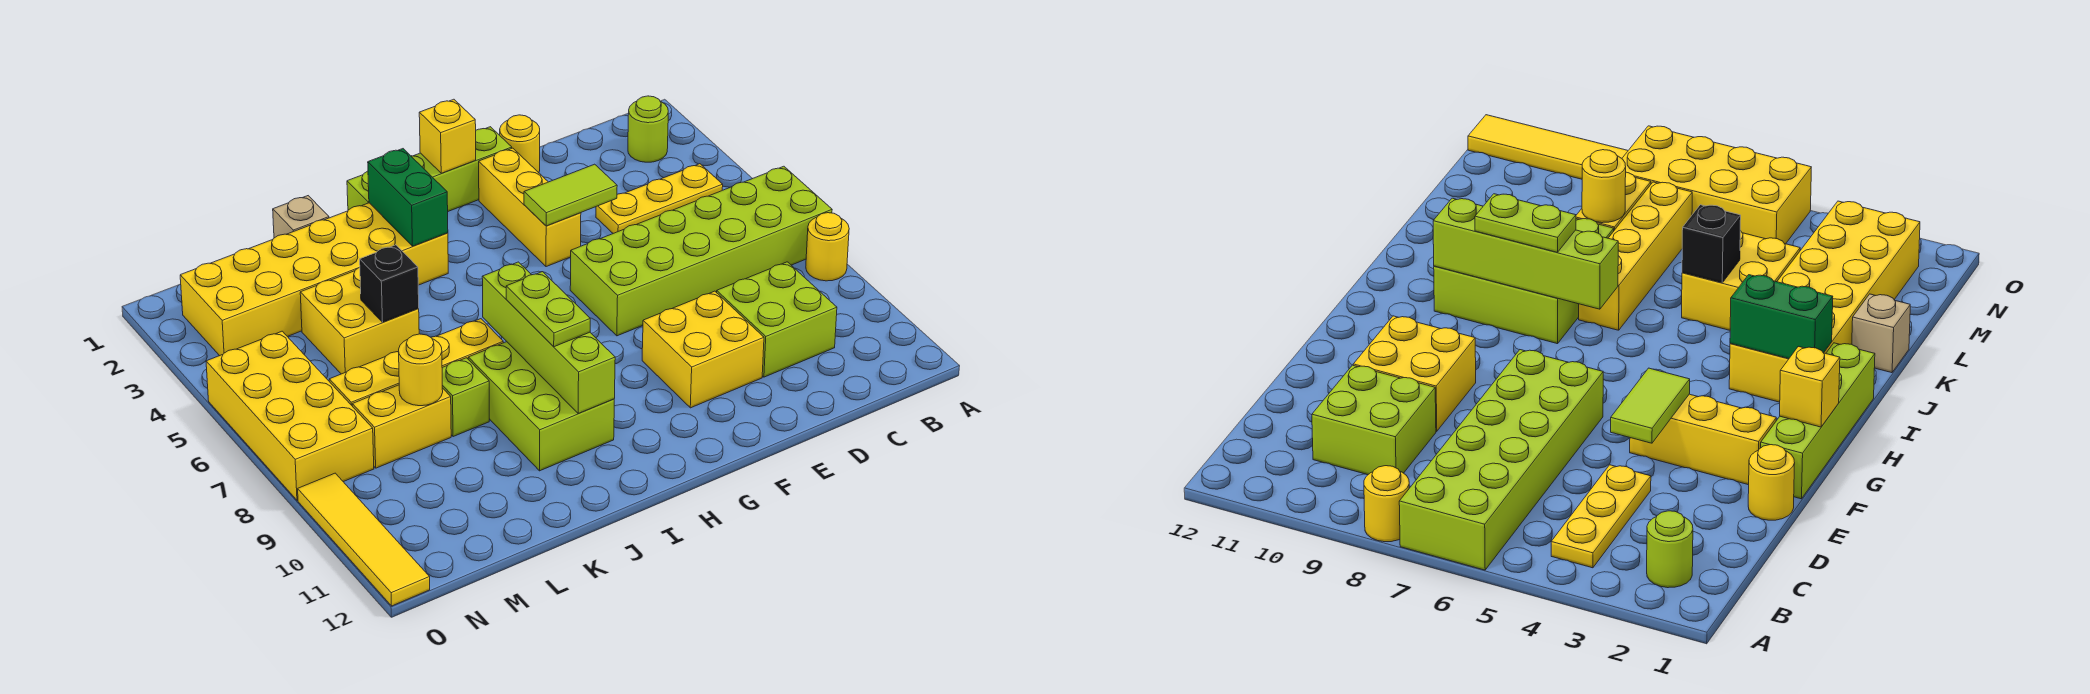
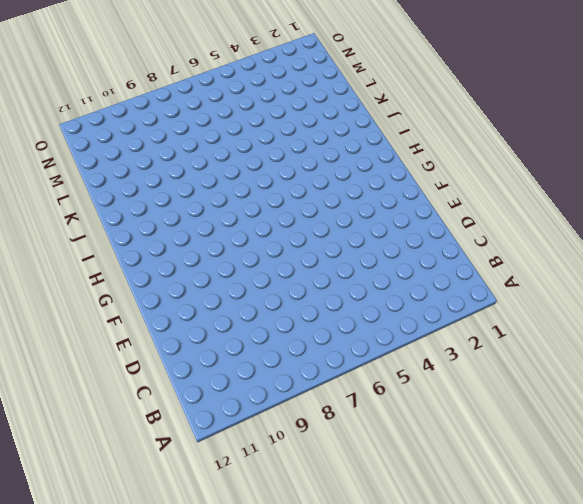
none -> lime 2x6 brick [570,166,832,336]
none -> yellow 1x1 round brick [806,213,849,281]
none -> lime 1x1 round brick [628,96,668,162]

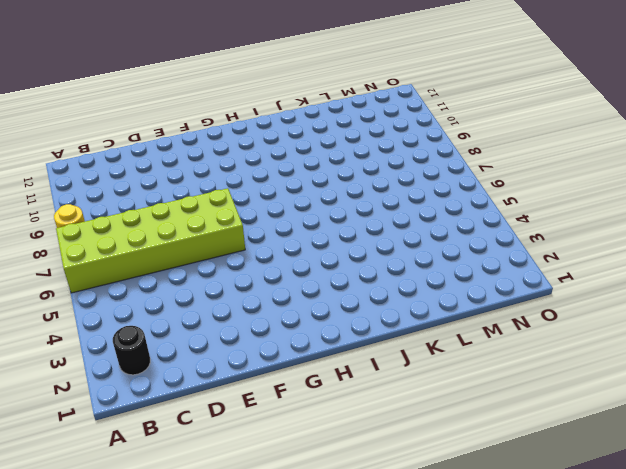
black 1x1 round brick [113,326,150,375] -> lime 1x1 round brick [628,96,668,162]
none -> yellow 1x3 plate [596,164,723,233]
none -> lime 2x2 brick [717,262,837,377]
none -> yellow 1x1 round brick [500,115,540,173]

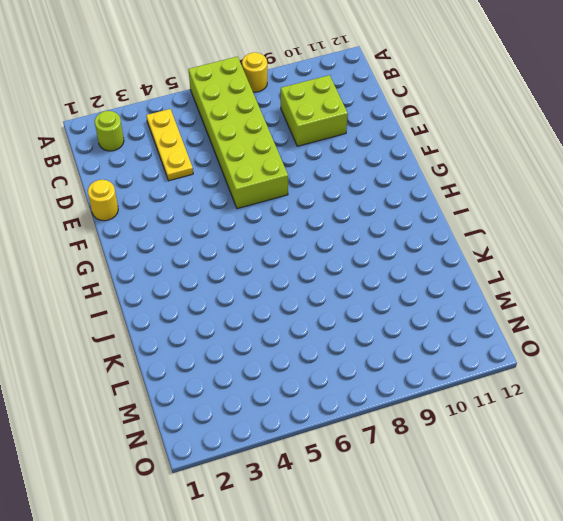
none -> yellow 2x2 brick [642,291,764,408]
none -> lime 1x4 brick [347,127,512,211]
none -> yellow 1x3 brick [479,148,581,267]

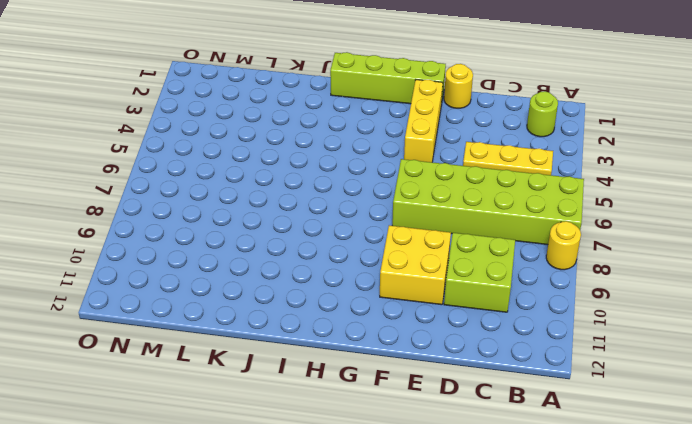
none -> yellow 2x6 brick [180,203,448,356]
none -> lime 2x3 brick [468,342,614,471]
none -> yellow 1x4 brick [329,319,503,405]

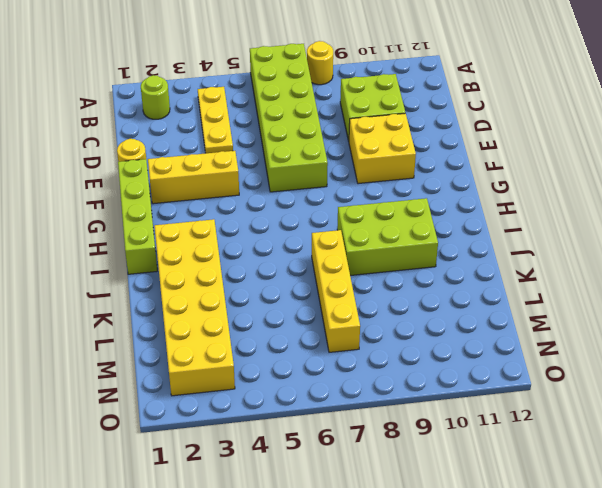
none -> tan 1x1 brick [273,196,329,238]
none -> yellow 2x2 brick [300,267,419,374]
none -> lime 1x1 brick [442,358,489,437]

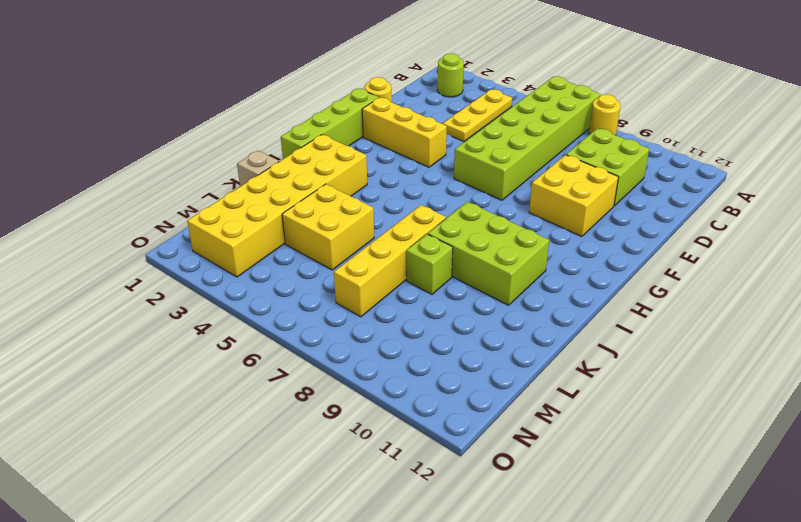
none -> yellow 1x2 brick [352,385,451,468]
none -> yellow 2x4 brick [206,331,374,500]
none -> yellow 1x4 tile [298,473,430,606]

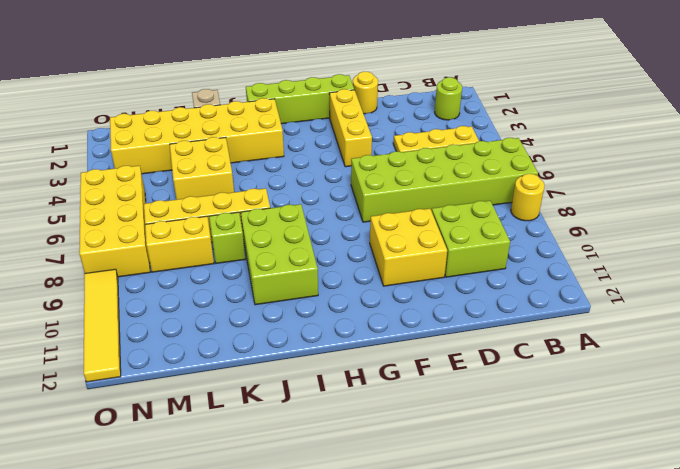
none -> lime 1x2 tile [524,164,617,226]
none -> yellow 1x1 brick [419,99,476,173]
none -> green 1x2 brick [368,149,448,246]

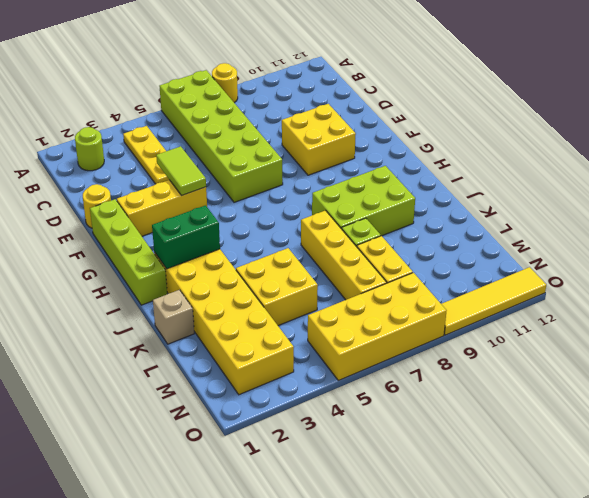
none -> lime 2x2 brick [717,262,837,377]
none -> yellow 1x1 brick [419,99,476,173]
none -> lime 1x4 brick [482,262,615,414]

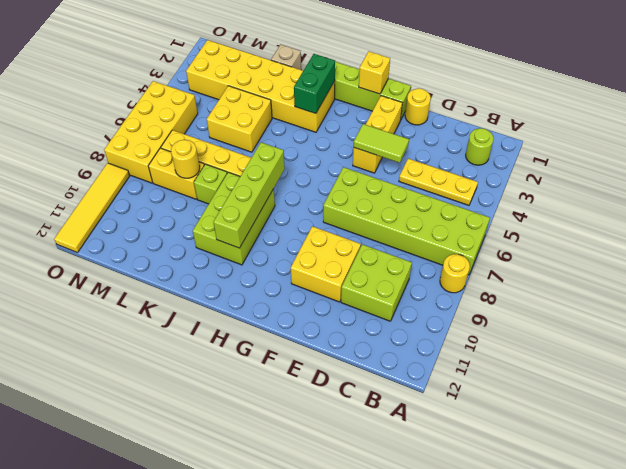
none -> black 1x1 brick [360,245,419,322]
none -> lime 1x2 plate [506,272,590,347]

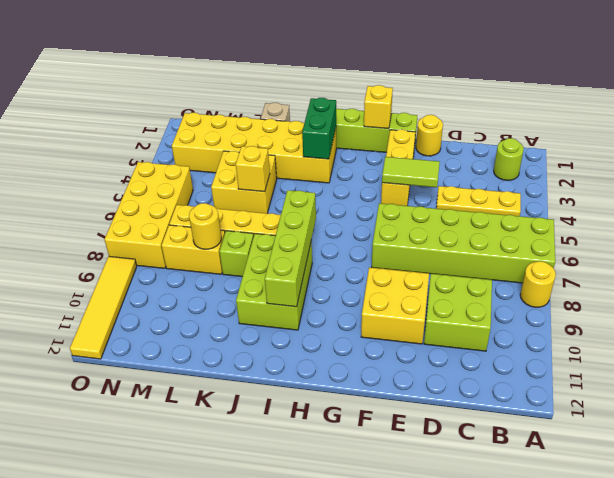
yellow 1x1 brick [236,146,270,192] -> black 1x1 brick [360,245,419,322]
none -> lime 1x2 plate [506,272,590,347]

